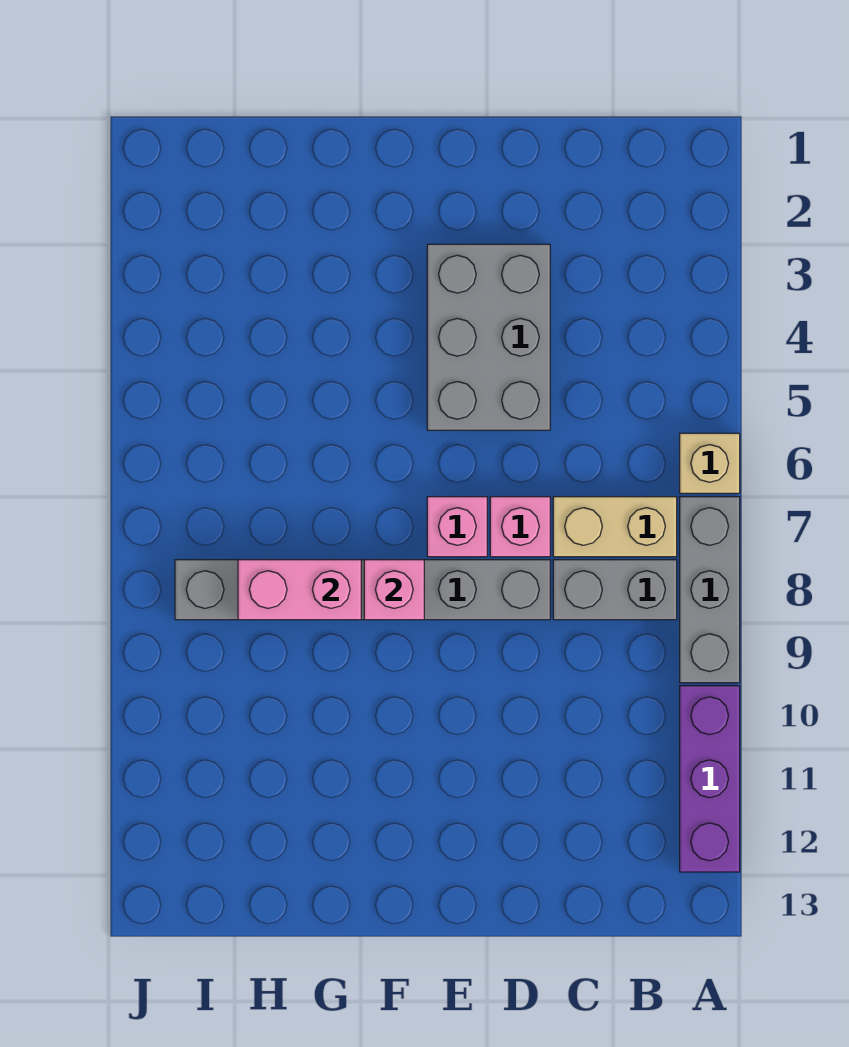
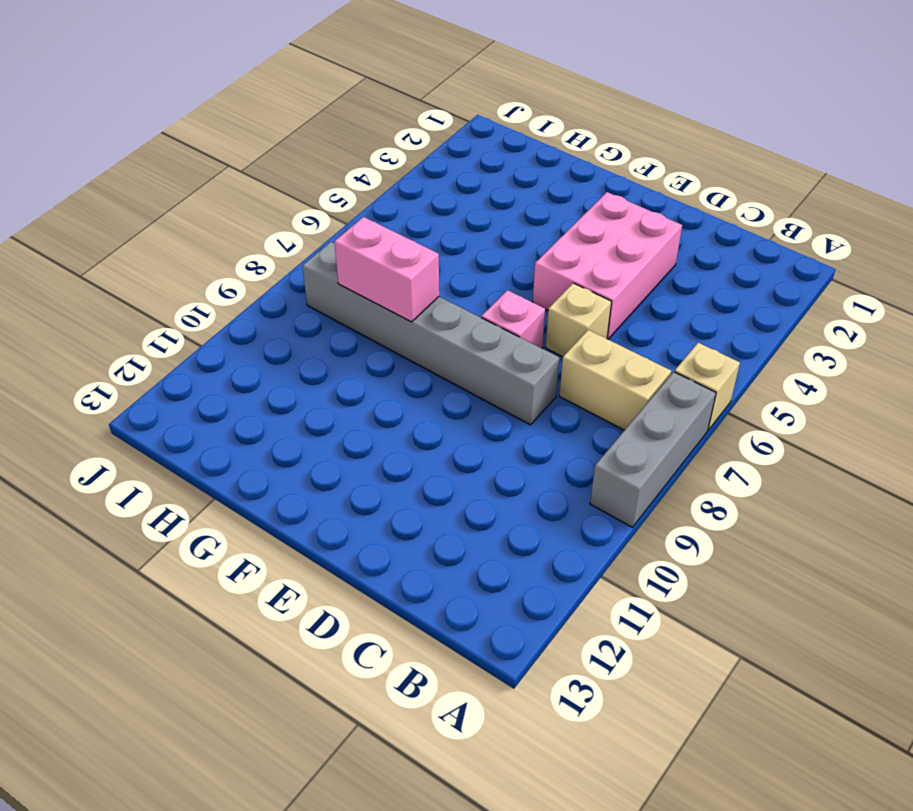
pink 2x3 brick [533,192,682,339] -> grey 2x3 brick [427,244,550,430]
tan 1x1 brick [546,283,611,357] -> none
none -> purple 1x3 brick [680,686,740,872]
none -> grey 1x2 brick [553,560,677,620]

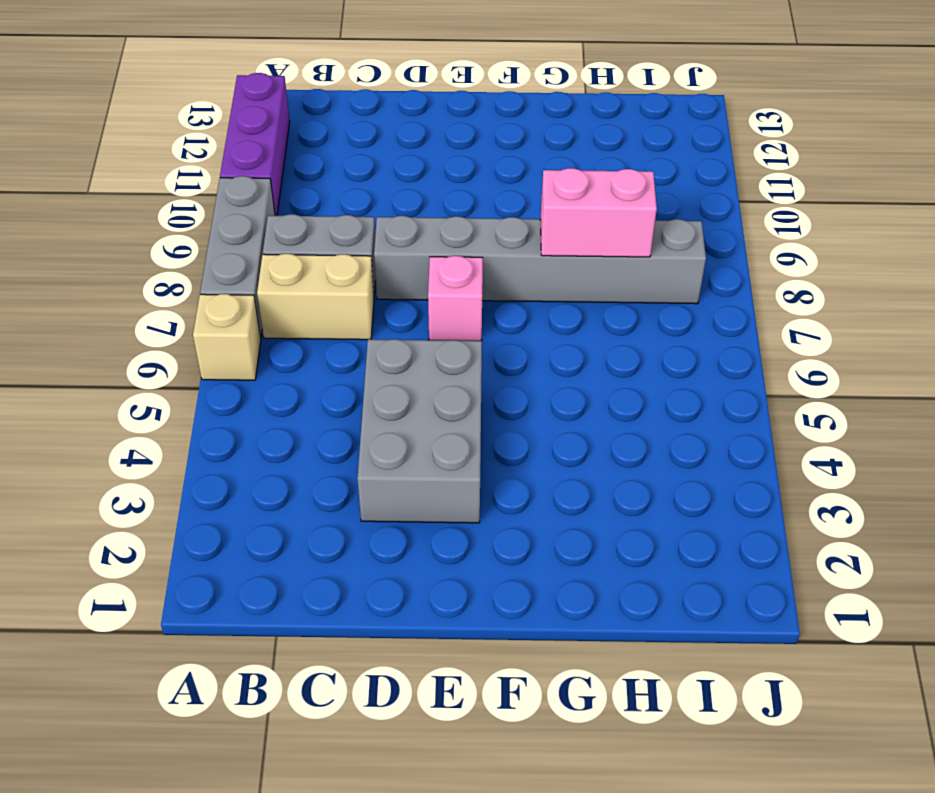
none -> pink 1x1 brick [490,497,550,557]
none -> pink 1x1 brick [364,560,424,620]

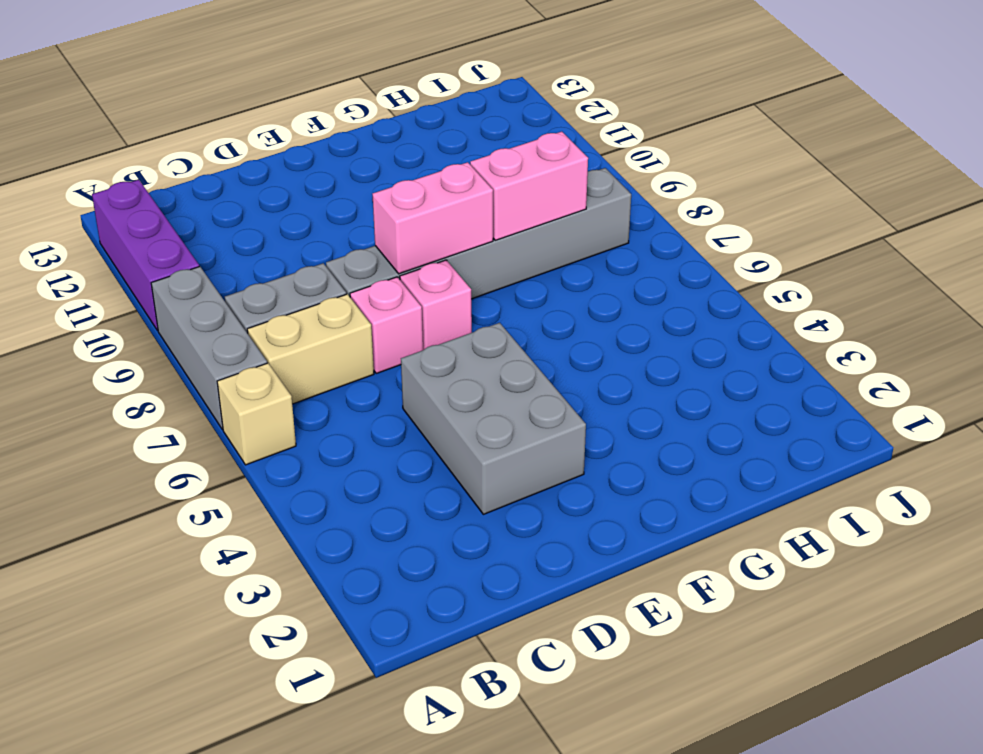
pink 1x2 brick [373,162,493,274] -> pink 1x1 brick [364,560,424,620]

